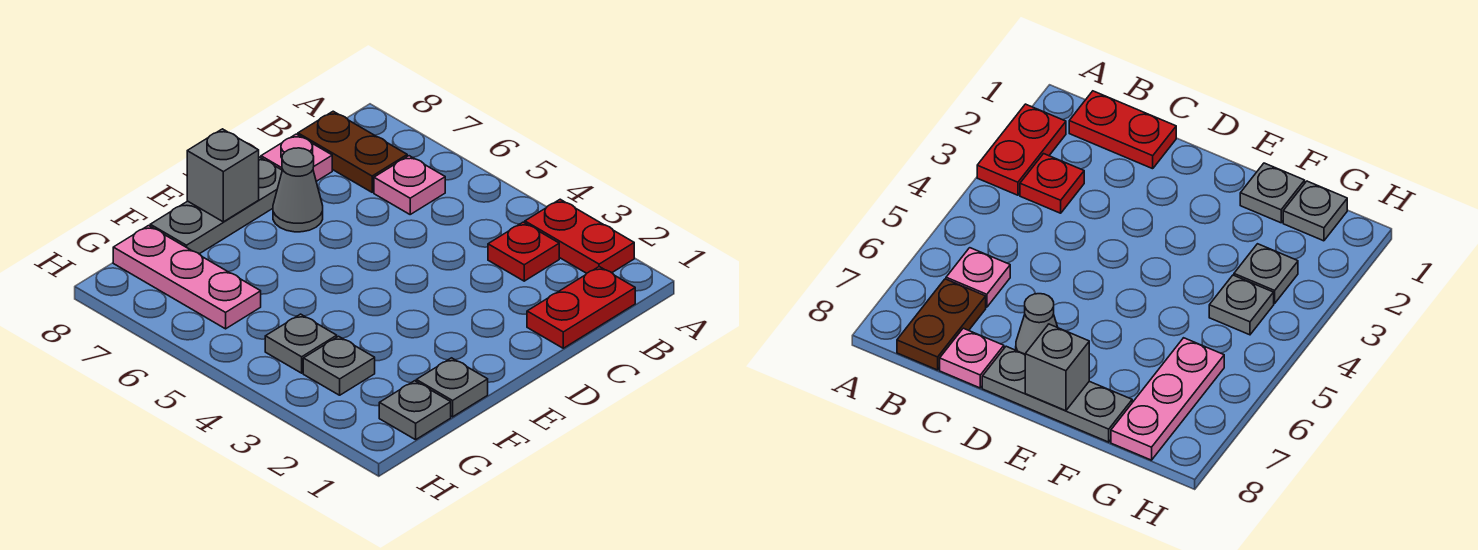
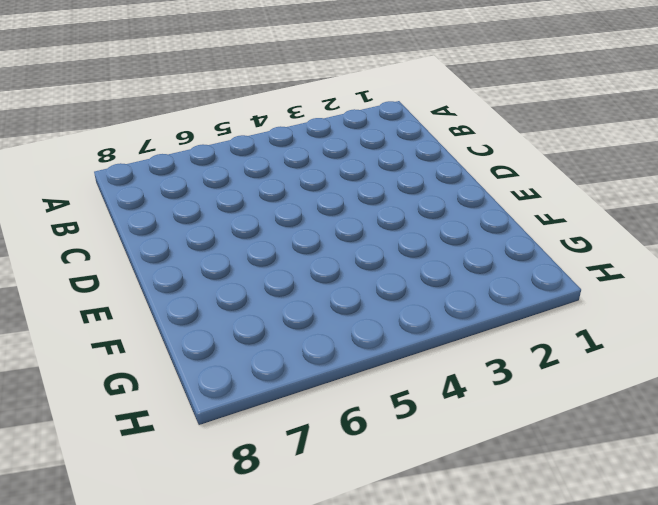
none -> red 1x2 plate [525,199,634,273]
none -> red 1x2 plate [527,267,635,348]
none -> red 1x1 plate [488,222,559,281]

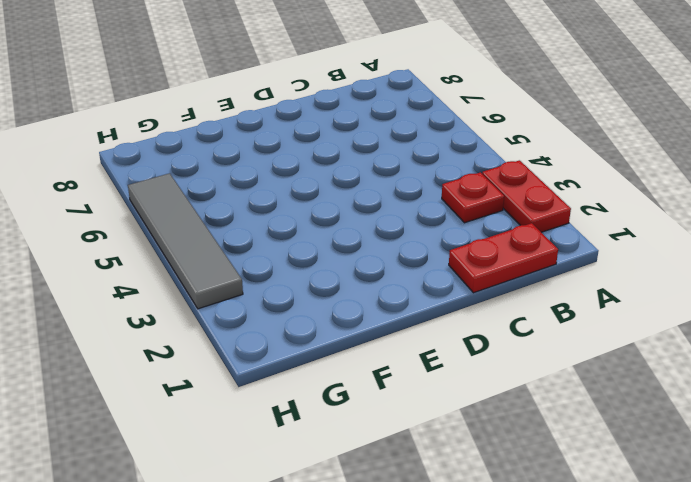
grey 1x4 tile [128,173,243,309] -> none
none -> pink 1x1 plate [374,156,445,214]
none -> brown 1x2 plate [298,111,407,192]
none -> pink 1x1 plate [261,134,332,181]

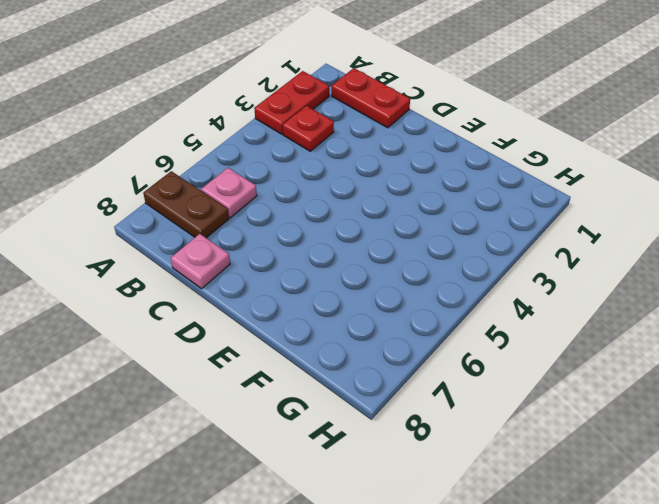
brown 1x2 plate [143,171,229,238] -> brown 1x2 plate turned to [298,111,407,192]
none -> grey 1x1 cone [273,148,323,232]
none -> grey 1x3 plate [150,157,282,254]
none -> grey 1x1 plate [416,358,488,417]

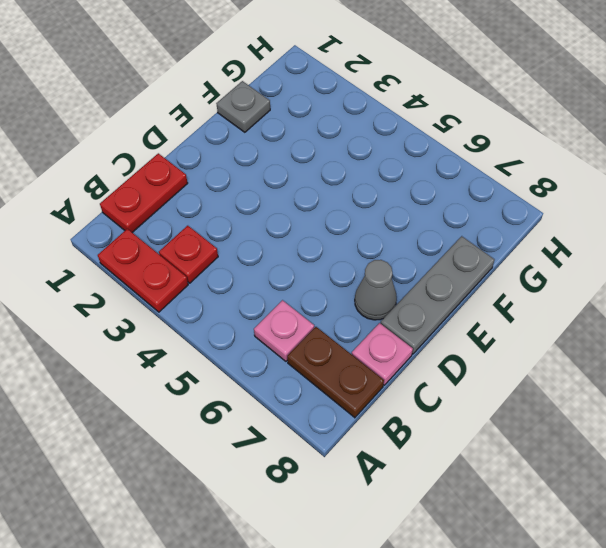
none -> grey 1x1 plate [379,381,451,440]
none -> grey 1x1 plate [303,336,375,395]
none -> grey 1x1 plate [265,314,337,373]

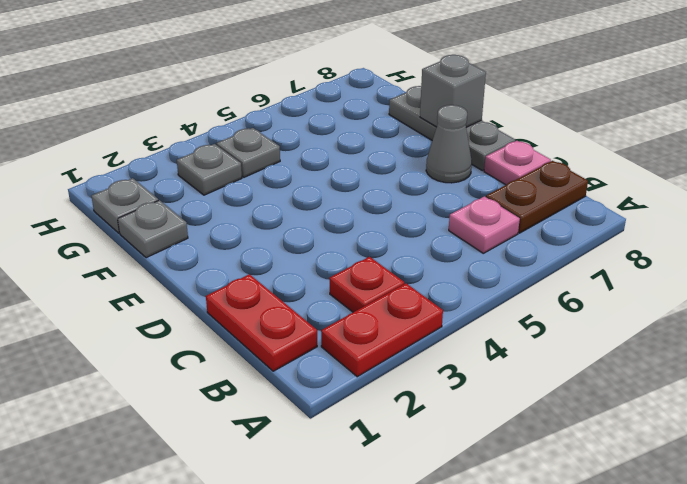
none -> pink 1x3 plate [113,226,261,329]

